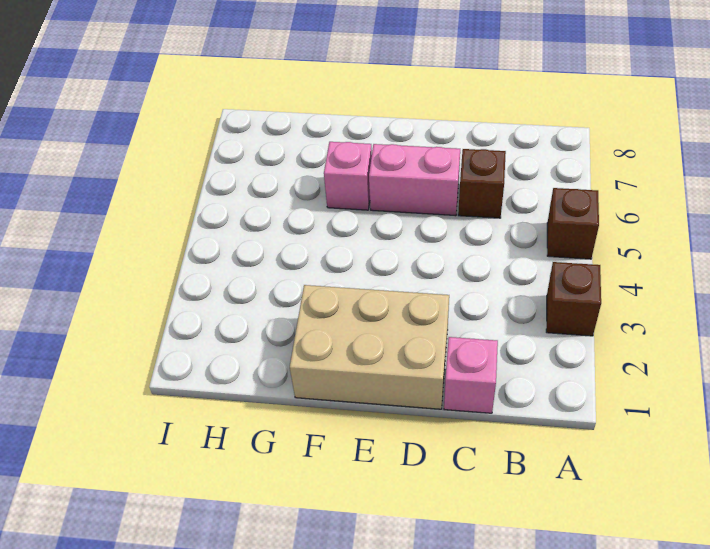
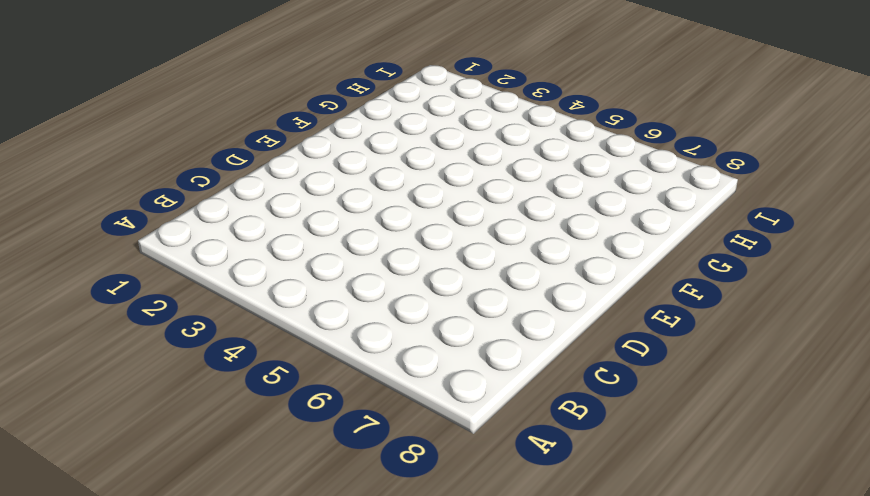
none -> brown 1x1 brick [546,262,601,336]
none -> brown 1x1 brick [547,188,599,259]

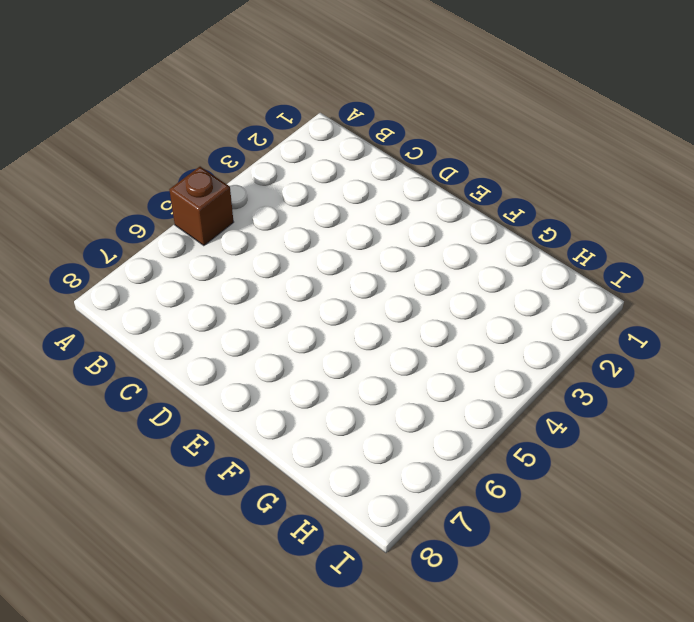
none -> brown 1x1 brick [546,262,601,336]
none -> pink 1x1 brick [444,337,498,413]

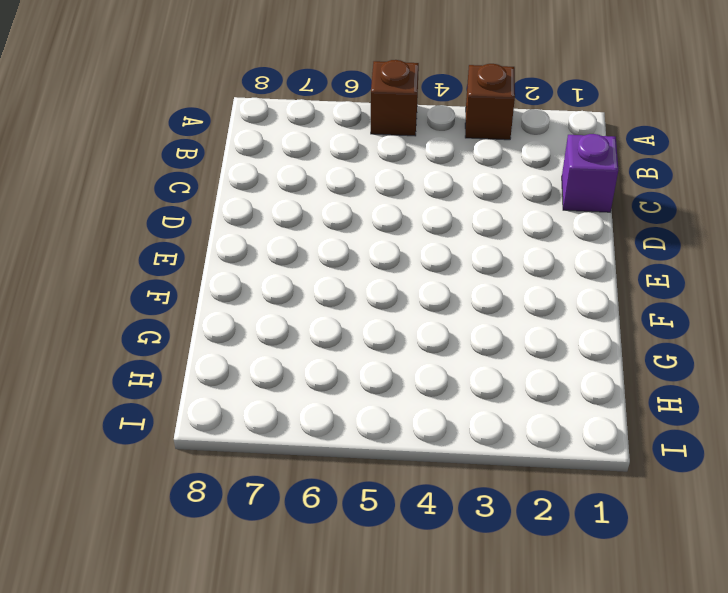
purple 1x1 brick [562,134,618,212] -> pink 1x1 brick [444,337,498,413]
none -> brown 1x1 brick [458,149,506,218]
none -> tan 2x3 brick [290,285,449,409]

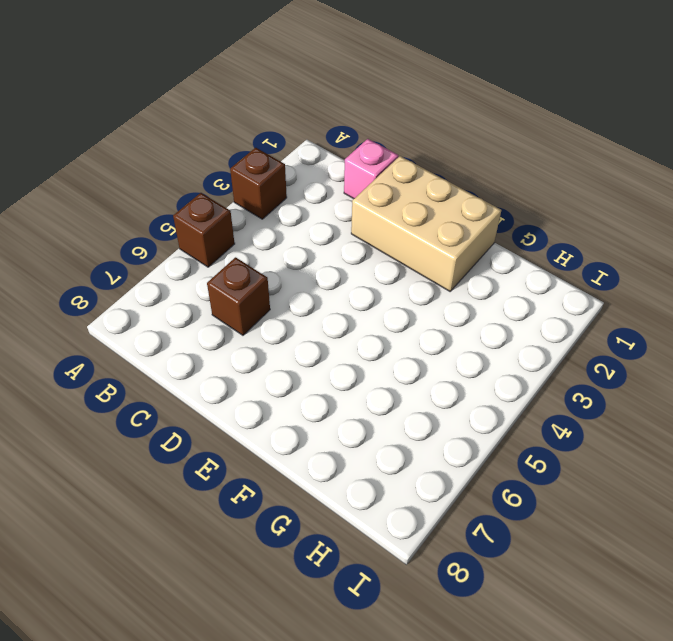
none -> pink 1x2 brick [369,144,460,216]
none -> pink 1x1 brick [324,142,372,210]

